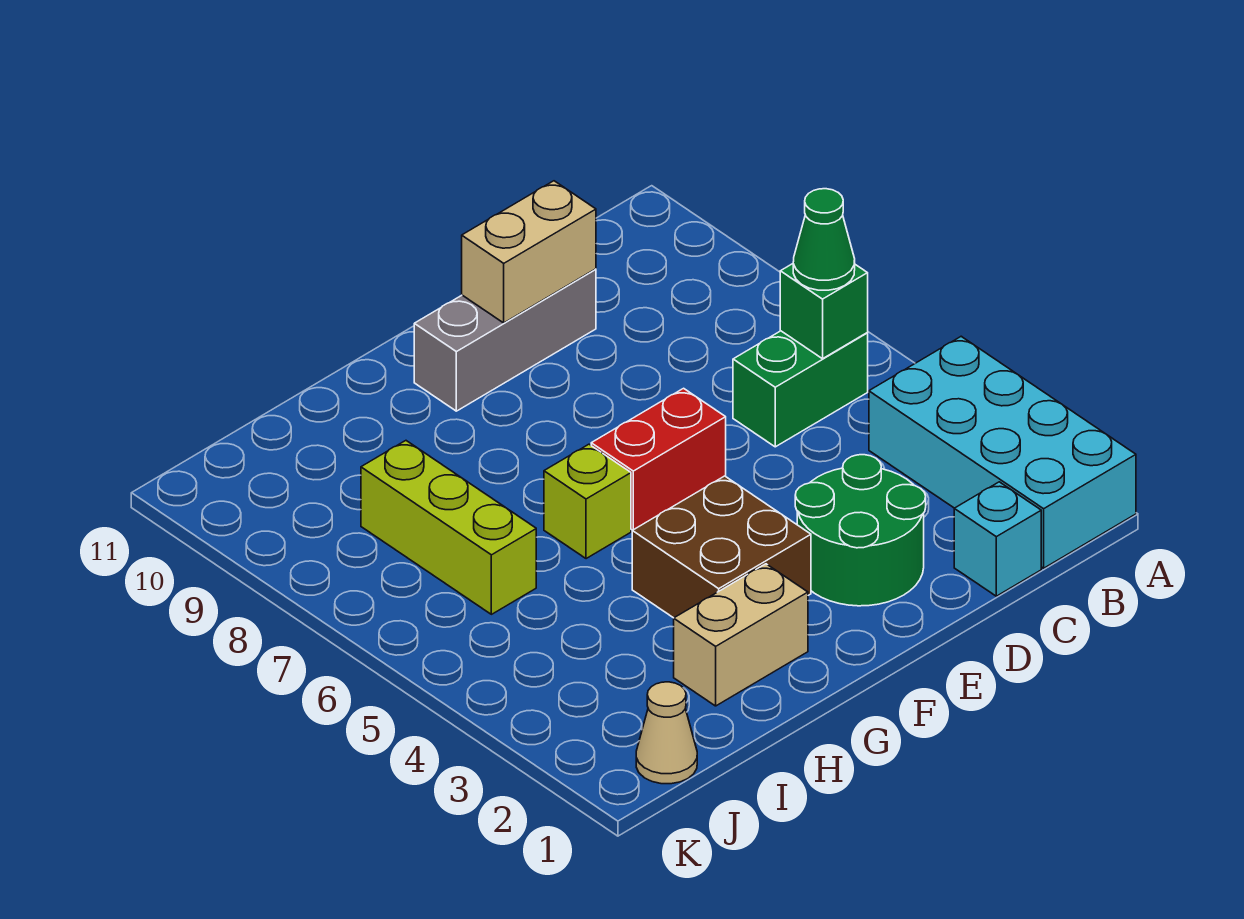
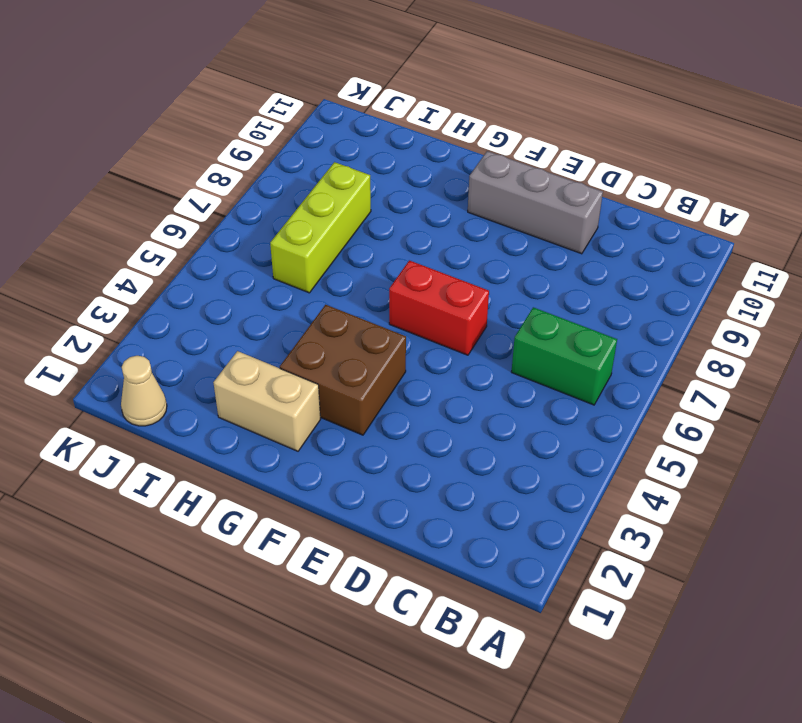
none -> cyan 2x4 brick [869,336,1136,568]
none -> cyan 1x1 brick [954,482,1041,596]
none -> green 2x2 round brick [795,455,926,606]

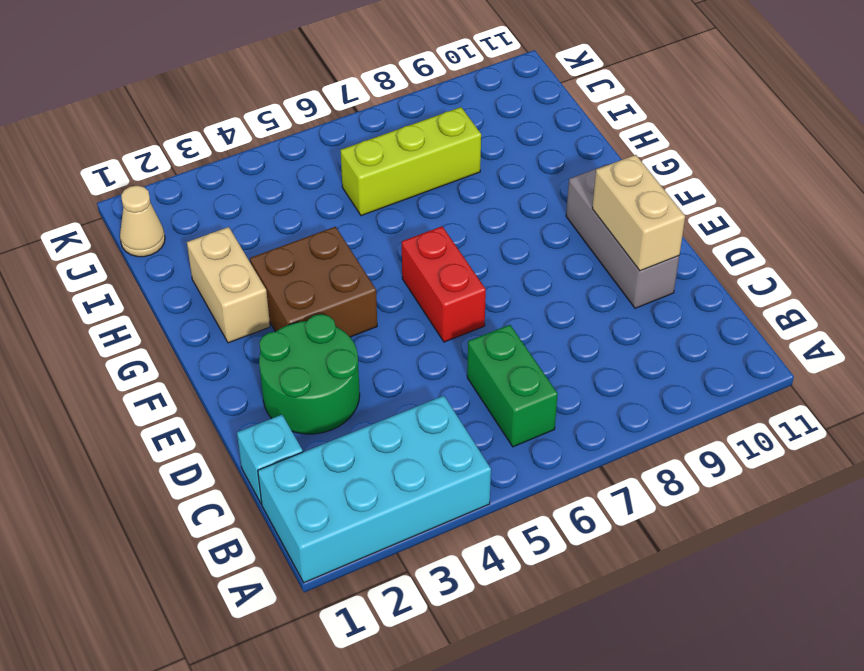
none -> lime 1x1 brick [544,444,631,559]
none -> green 1x1 brick [780,264,868,359]
none -> green 1x1 cone [793,189,855,290]

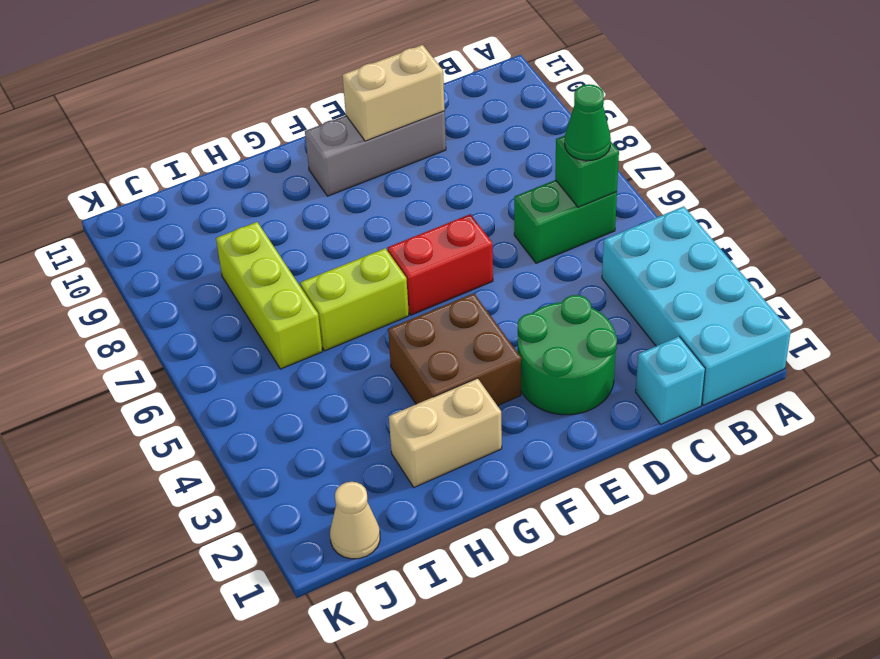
lime 1x2 brick [300,248,409,351] -> lime 1x1 brick [544,444,631,559]

